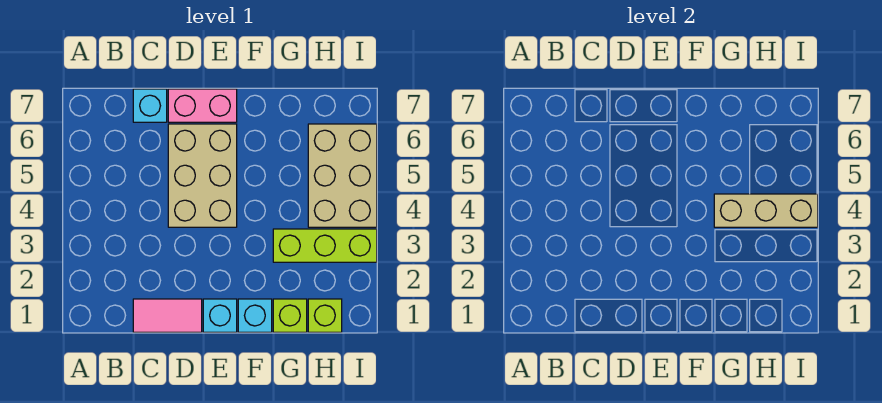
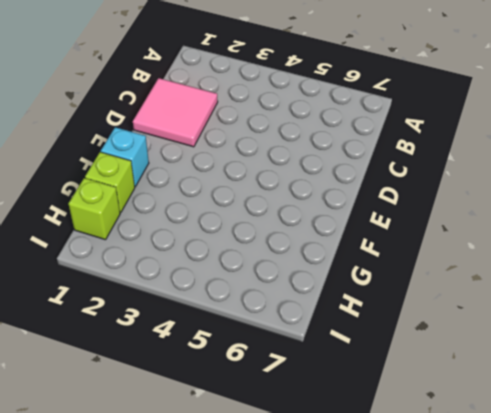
pink 2x2 tile [133,78,218,147] -> pink 1x2 tile [133,299,202,332]
none -> cyan 1x1 brick [133,89,167,122]
none -> tan 2x3 brick [168,124,237,227]

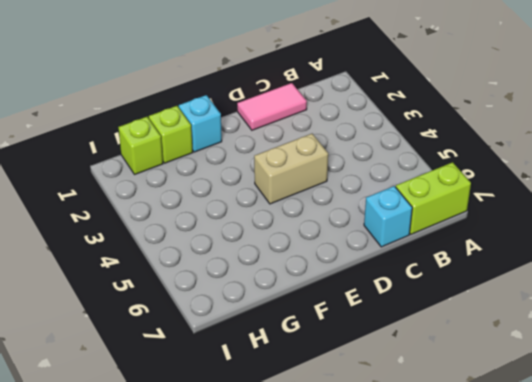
lime 1x2 brick [396,162,471,234] -> none
tan 1x2 brick [254,134,328,204] -> tan 2x3 brick [168,124,237,227]
none -> pink 1x2 brick [168,89,237,122]
none -> cyan 1x1 brick [203,299,237,332]

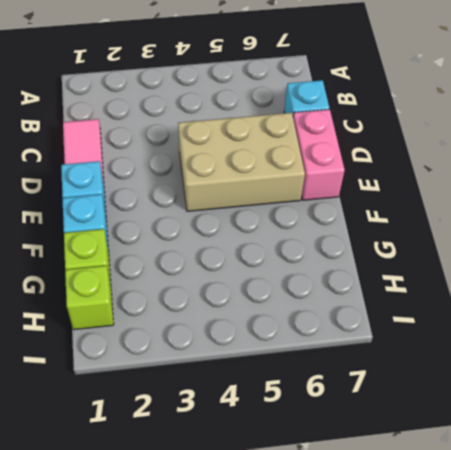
none -> lime 1x3 brick [273,229,377,262]
none -> tan 2x3 brick [308,124,377,227]

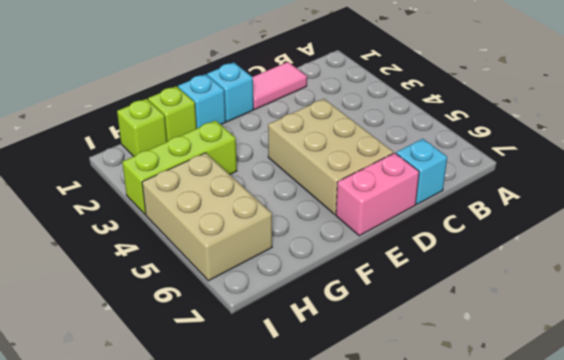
none -> tan 1x3 brick [714,194,818,227]

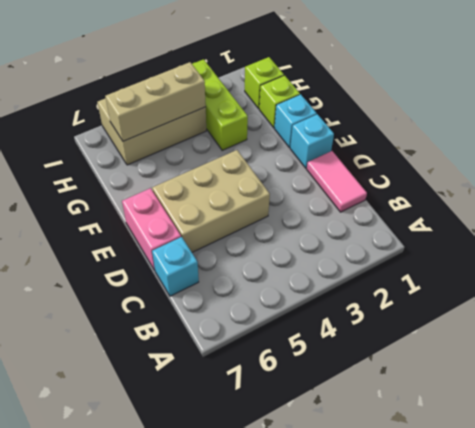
tan 1x3 brick [105,62,206,141] -> tan 1x3 brick turned to [714,194,818,227]

